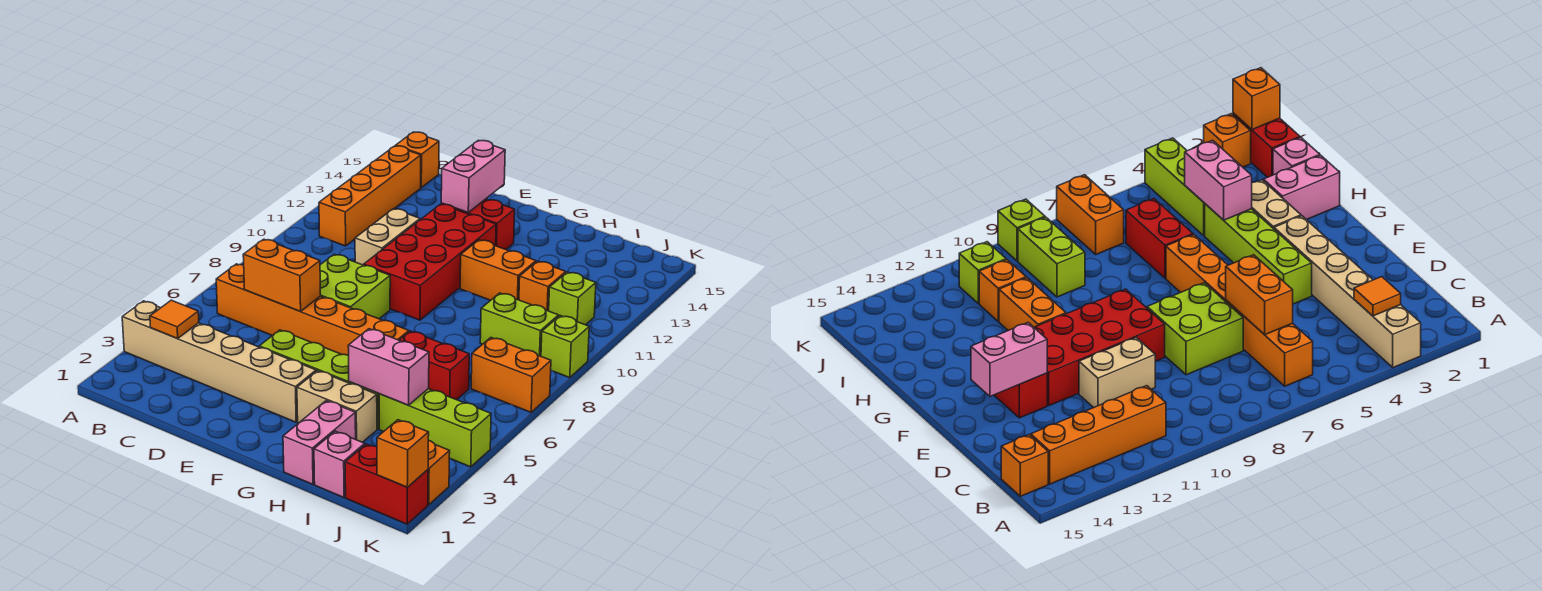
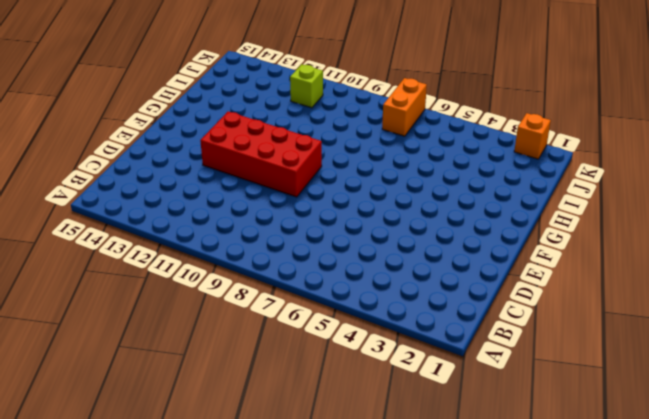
none -> tan 1x6 brick [122,301,316,422]
none -> orange 1x6 brick [216,264,409,355]
none -> orange 1x4 brick [319,146,421,246]

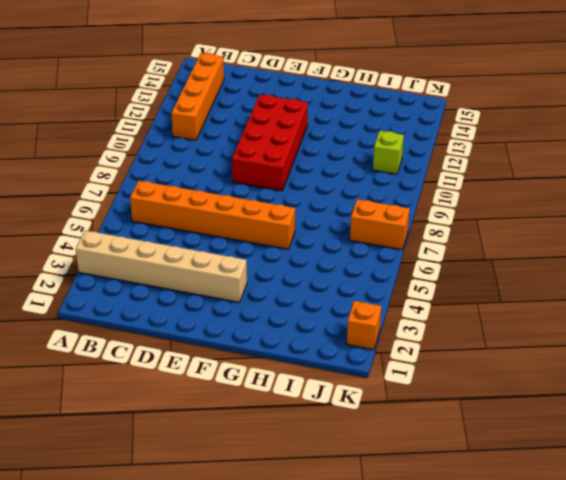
none -> orange 1x1 brick [396,132,439,187]
none -> lime 2x2 brick [320,254,390,319]
none -> tan 1x2 brick [355,209,420,265]

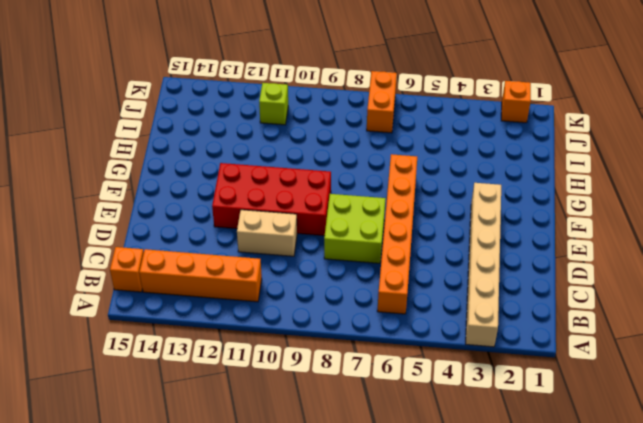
none -> lime 1x4 brick [259,330,379,429]
none -> red 1x2 brick [442,199,515,249]
none -> tan 1x2 brick [297,371,377,442]

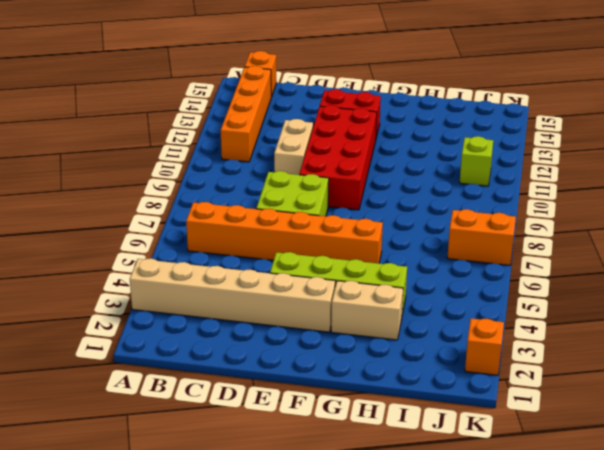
none -> orange 1x2 brick [460,240,536,300]
none -> pink 1x2 brick [283,401,356,484]
none -> red 1x2 brick [399,331,469,400]

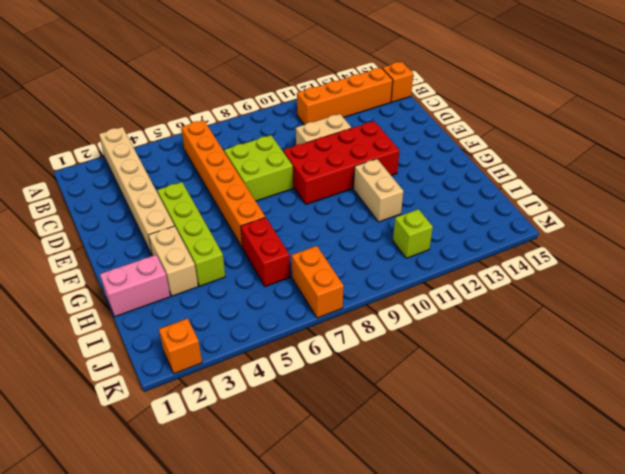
tan 1x2 brick [354,159,403,222] -> orange 1x2 brick [460,240,536,300]
none -> red 1x2 brick [442,199,515,249]
none -> pink 1x1 brick [314,431,365,497]
none -> lime 1x3 brick [379,389,491,467]

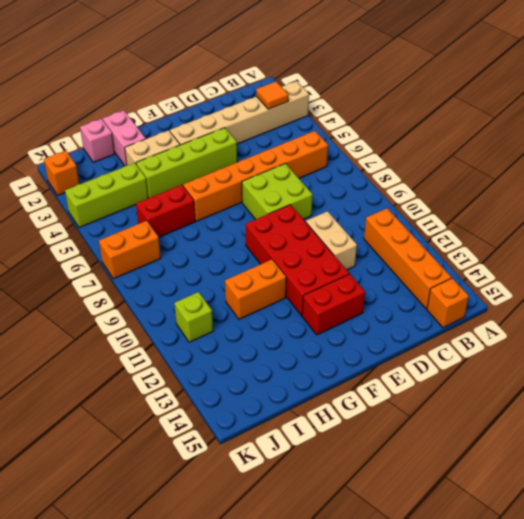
none -> lime 1x2 brick [480,293,559,356]
none -> orange 1x1 brick [519,261,566,311]
none -> red 1x2 brick [345,444,428,524]

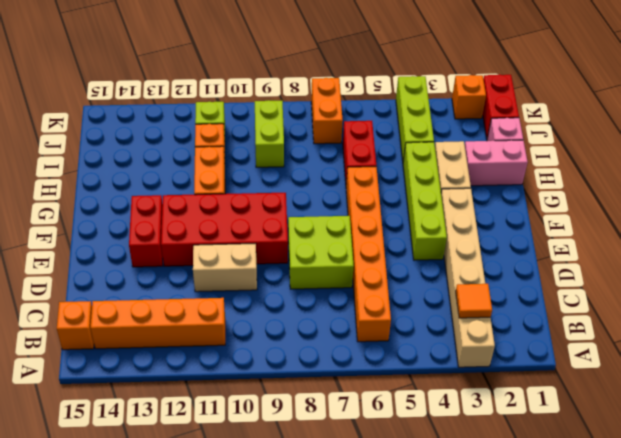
none -> lime 1x1 brick [541,316,589,378]
none -> orange 1x2 brick [243,239,321,311]
none -> pink 1x2 brick [441,140,505,213]

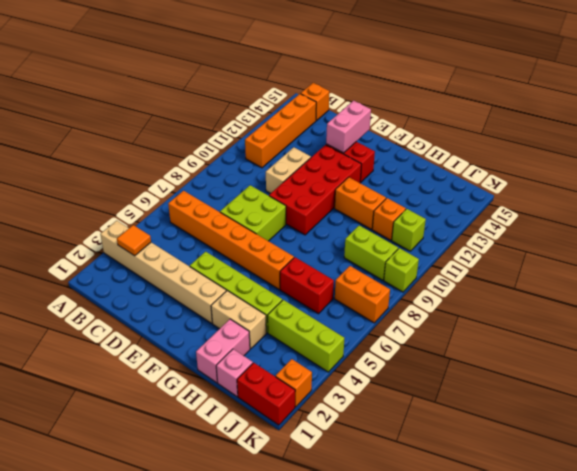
none -> orange 1x2 brick [243,239,321,311]
none -> pink 1x2 brick [348,329,429,405]
none -> orange 1x1 brick [377,420,429,487]

